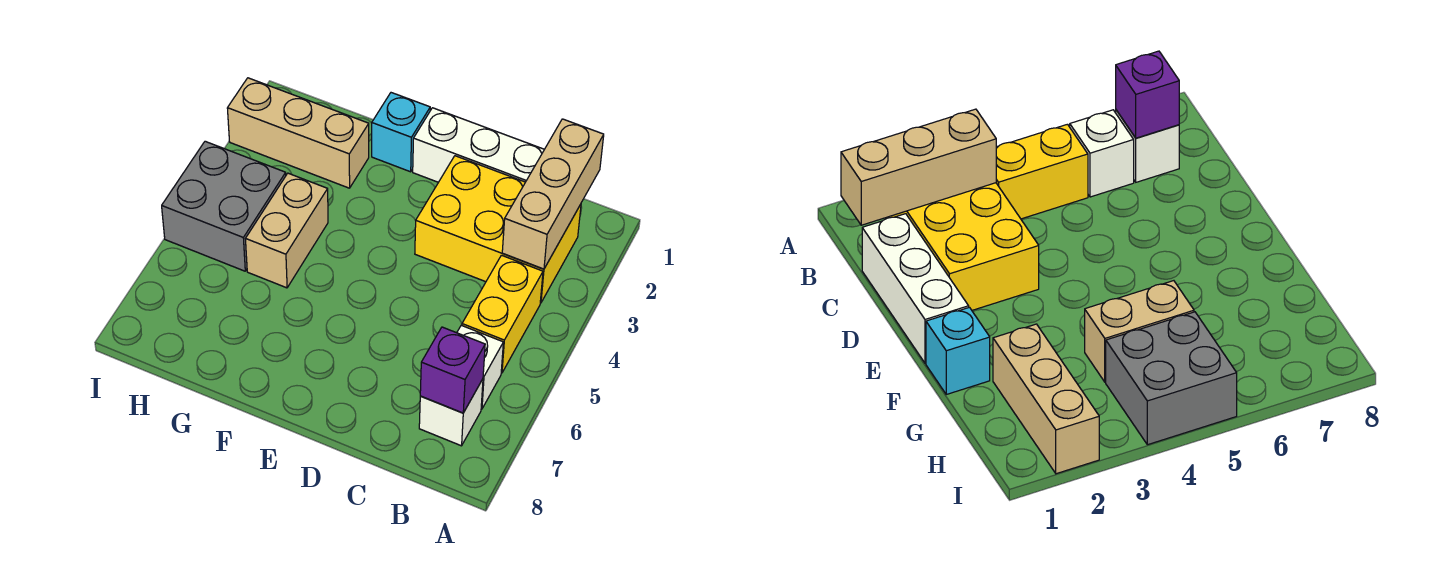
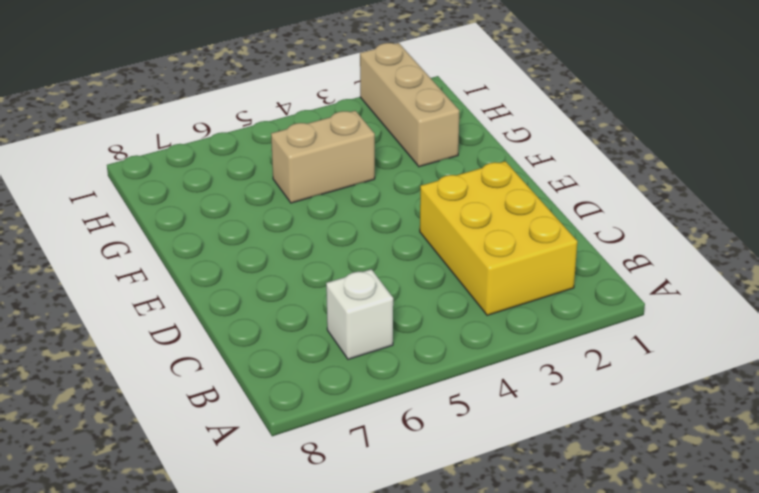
none -> yellow 1x2 brick [462,255,543,373]
none -> white 1x1 brick [419,379,483,446]

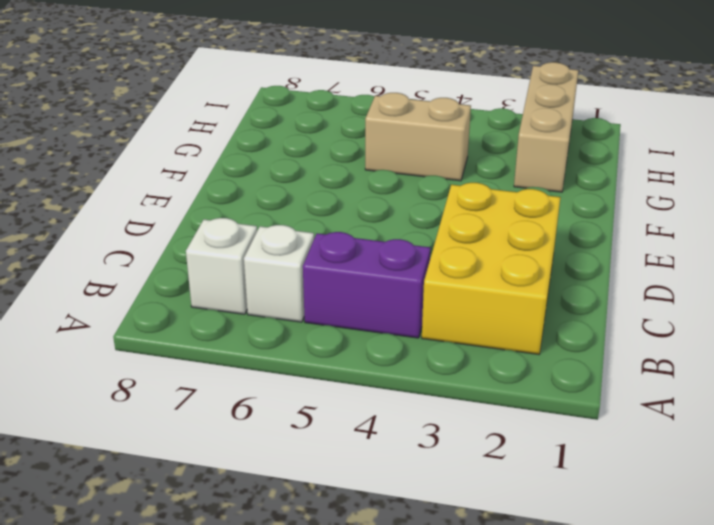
purple 1x2 brick [303,232,431,338] -> yellow 1x2 brick [462,255,543,373]
none -> white 1x3 brick [413,108,544,182]
none -> cyan 1x1 brick [372,93,430,172]

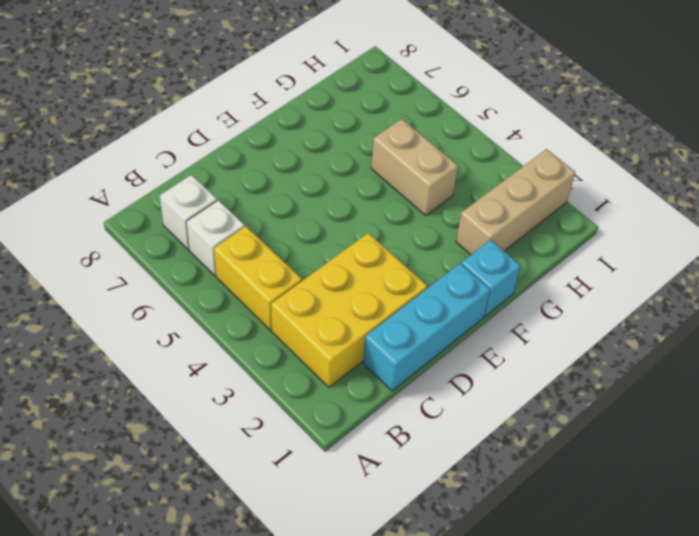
cyan 1x3 brick [363,263,490,391] -> white 1x3 brick [413,108,544,182]
none -> grey 2x2 brick [162,141,286,271]
none -> tan 1x3 brick [502,119,604,269]

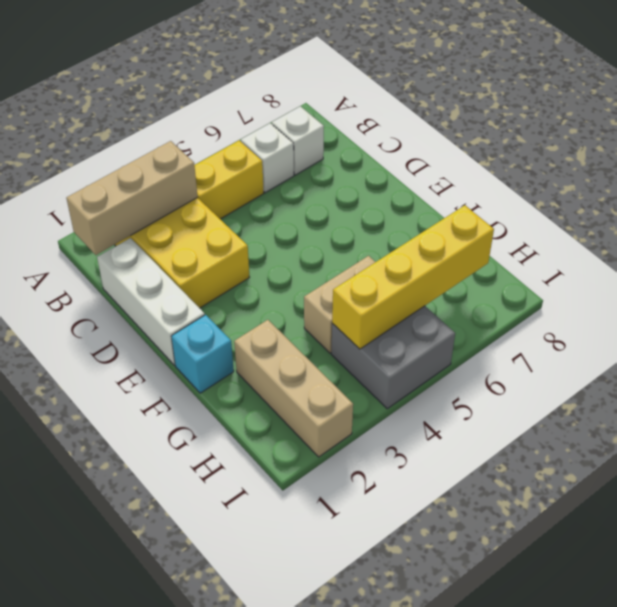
yellow 1x4 brick [332,205,494,349] -> none
none -> purple 1x1 brick [420,327,485,413]

